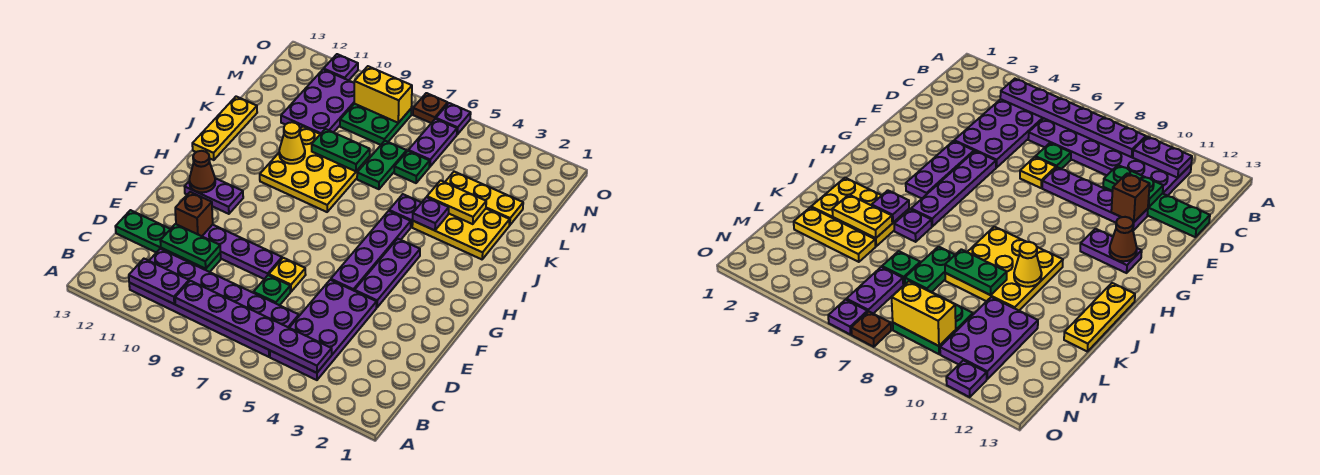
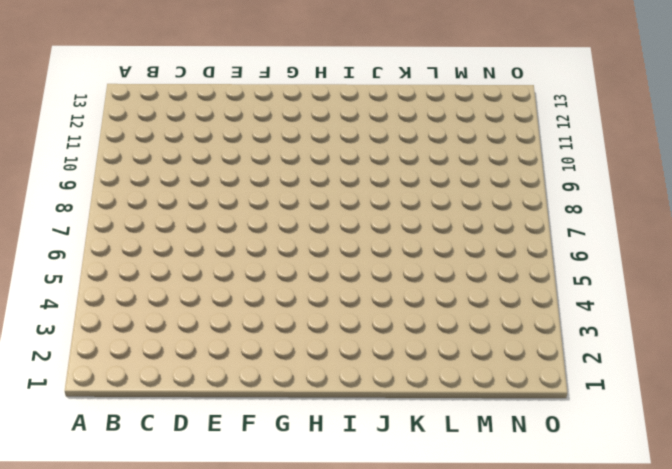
none -> purple 2x4 plate [270,280,377,380]
none -> purple 2x6 plate [129,249,299,357]
none -> green 1x1 plate [253,275,290,305]
none -> green 1x4 plate [115,210,221,272]

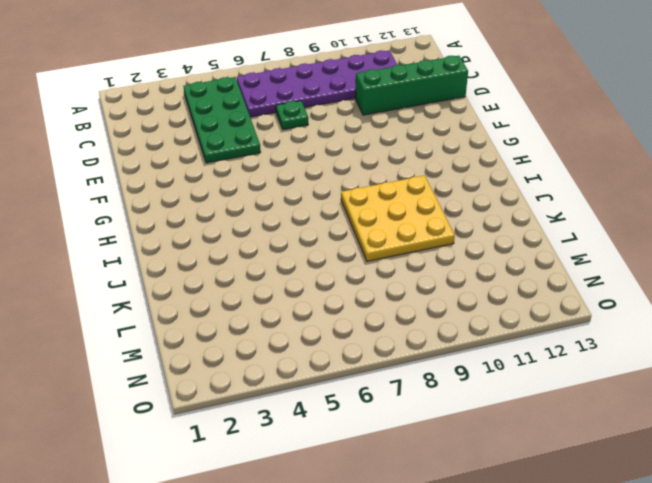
green 2x4 plate [184,77,261,163] -> purple 2x4 plate [270,280,377,380]
green 1x4 brick [355,56,468,115] -> green 1x4 plate [115,210,221,272]
none -> yellow 1x1 plate [269,258,306,292]
none -> purple 1x4 plate [202,225,282,279]
none -> purple 1x3 plate [355,239,420,307]
none -> purple 1x4 plate [331,211,411,291]

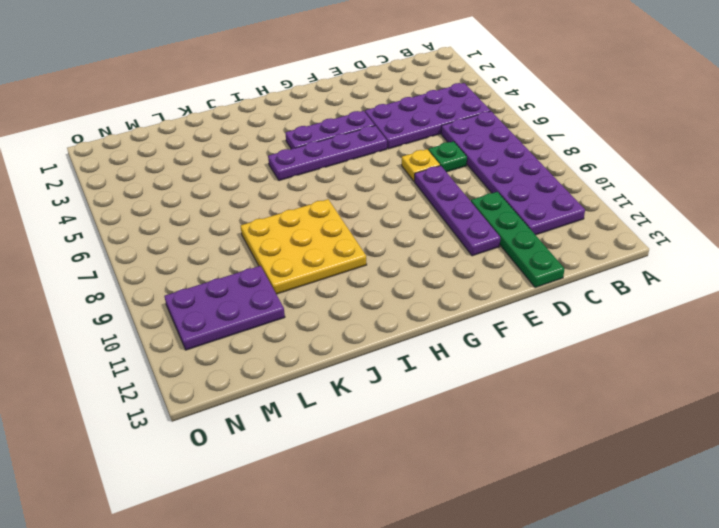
none -> purple 1x2 plate [185,178,243,214]
none -> yellow 1x3 plate [192,97,257,160]
none -> yellow 2x3 plate [412,209,510,259]
none -> purple 1x1 plate [389,194,422,227]

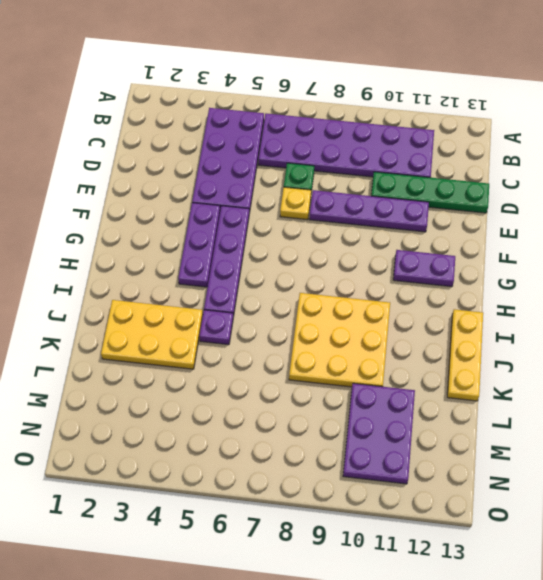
none -> green 1x2 plate [357,141,407,189]
none -> yellow 1x3 plate [445,172,523,225]
none -> green 1x1 plate [394,151,430,183]
none -> purple 1x2 plate [408,119,457,167]

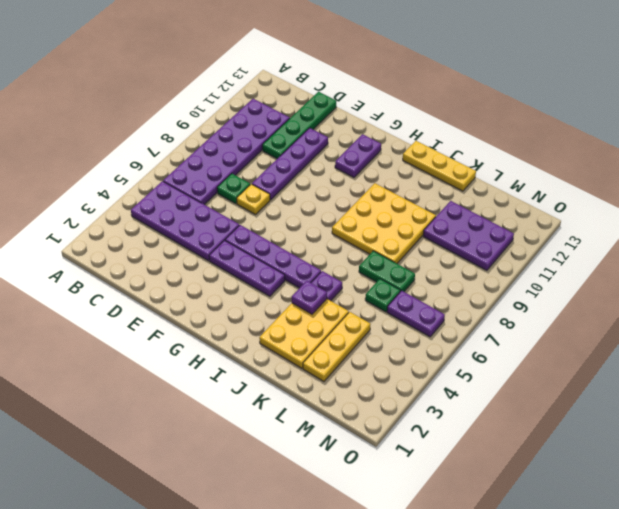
none -> green 2x2 plate [340,104,411,145]
none -> purple 1x1 plate [436,103,471,134]
none -> brown 1x1 plate [413,93,448,123]
none -> purple 1x1 plate [324,54,358,80]

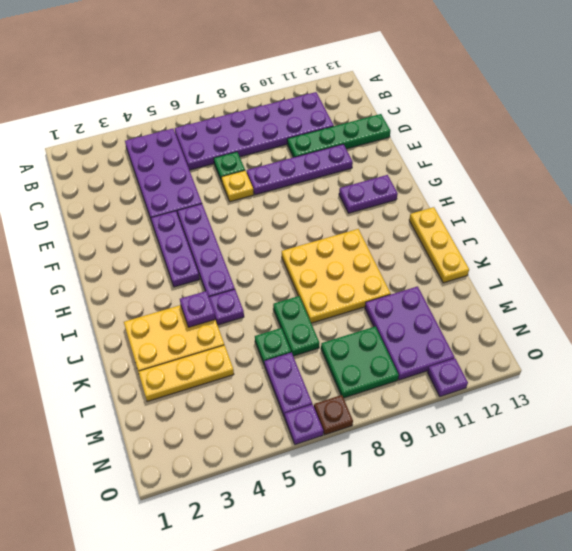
none -> purple 1x6 plate [175,281,332,373]
none -> purple 1x2 plate [129,259,189,304]
none -> green 1x2 plate [160,224,220,269]
none -> brown 1x1 brick [175,192,213,236]

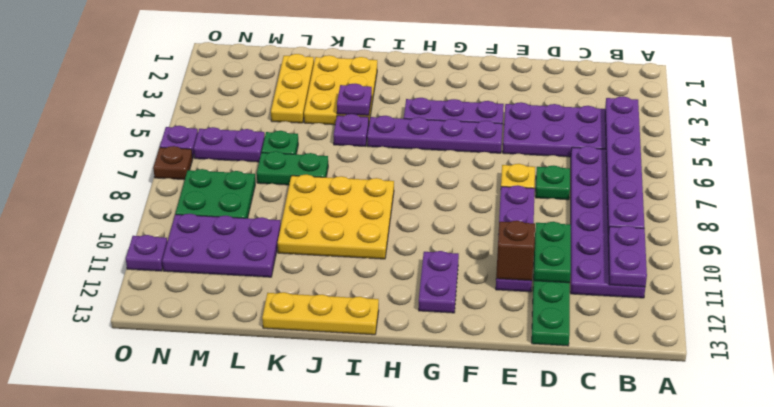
none -> brown 1x1 cone [189,151,215,192]
none -> yellow 1x1 cone [279,122,305,164]
none -> yellow 1x2 plate [427,181,486,224]
none -> green 1x2 plate [312,129,370,171]

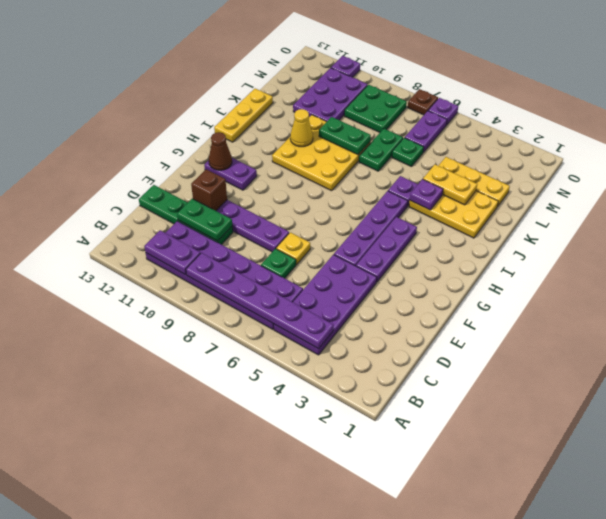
none -> yellow 1x2 brick [354,66,412,123]

